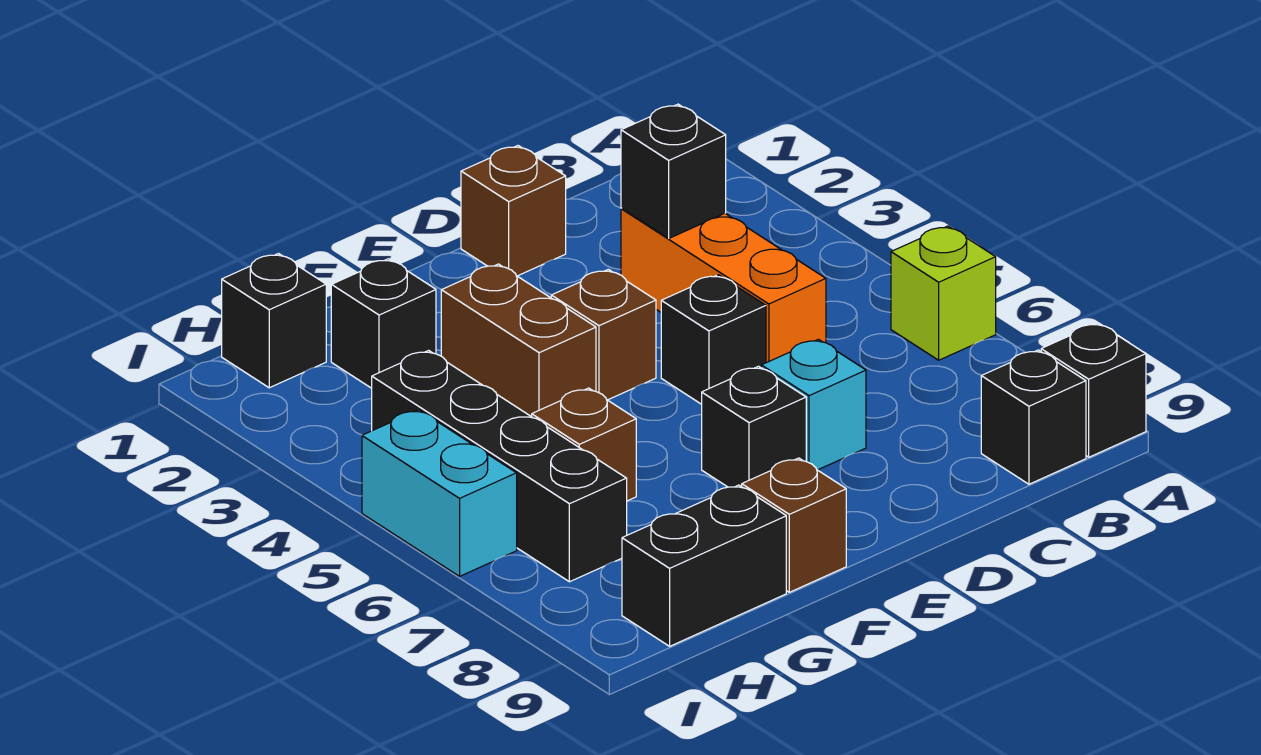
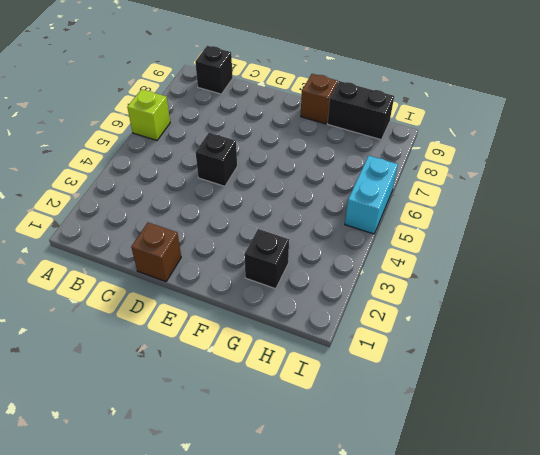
none -> black 1x1 brick [1041,323,1146,457]
none -> orange 1x3 brick [621,208,826,363]
none -> cyan 1x1 brick [761,339,866,470]

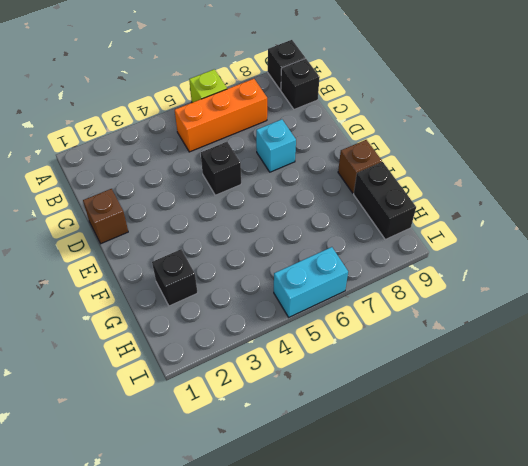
orange 1x3 brick [175,79,267,152] -> orange 1x3 brick moved to [621,208,826,363]
none -> brown 1x1 brick [551,269,656,400]
none -> black 1x1 brick [702,366,806,487]
none -> brown 1x2 brick [441,264,596,417]

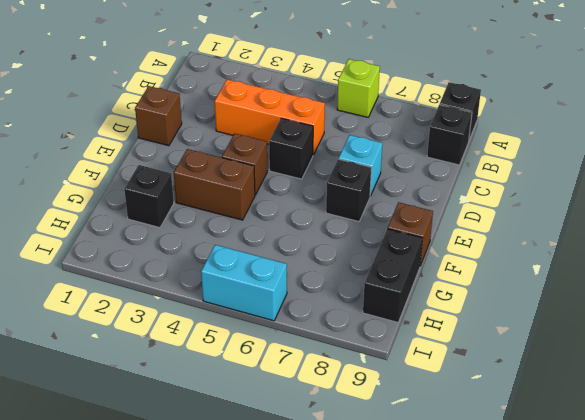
none -> brown 1x1 brick [532,388,636,501]
none -> black 1x1 brick [222,254,326,388]
none -> black 1x4 brick [372,350,627,582]

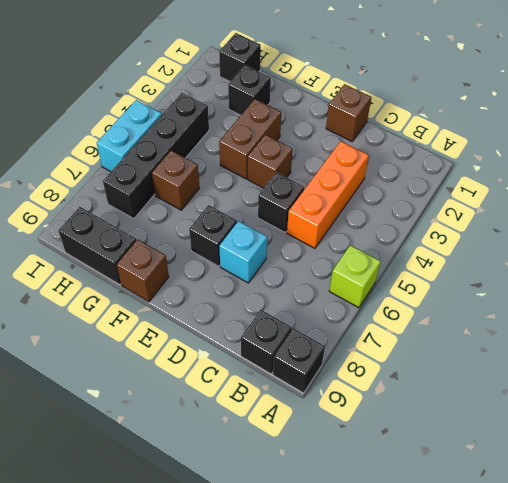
none -> black 1x1 brick [621,104,726,238]

